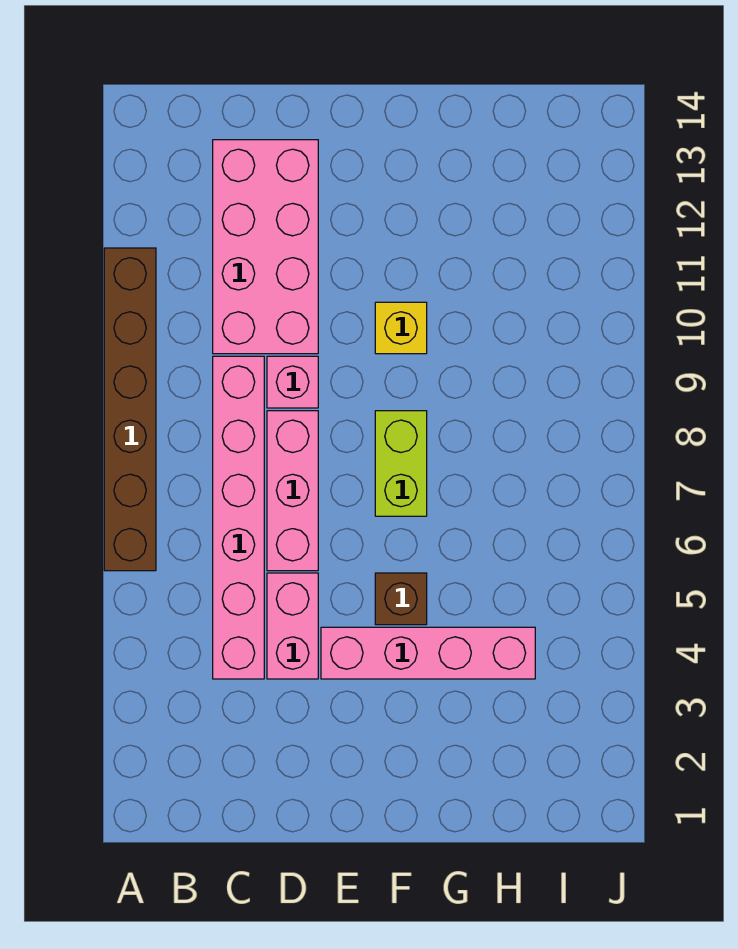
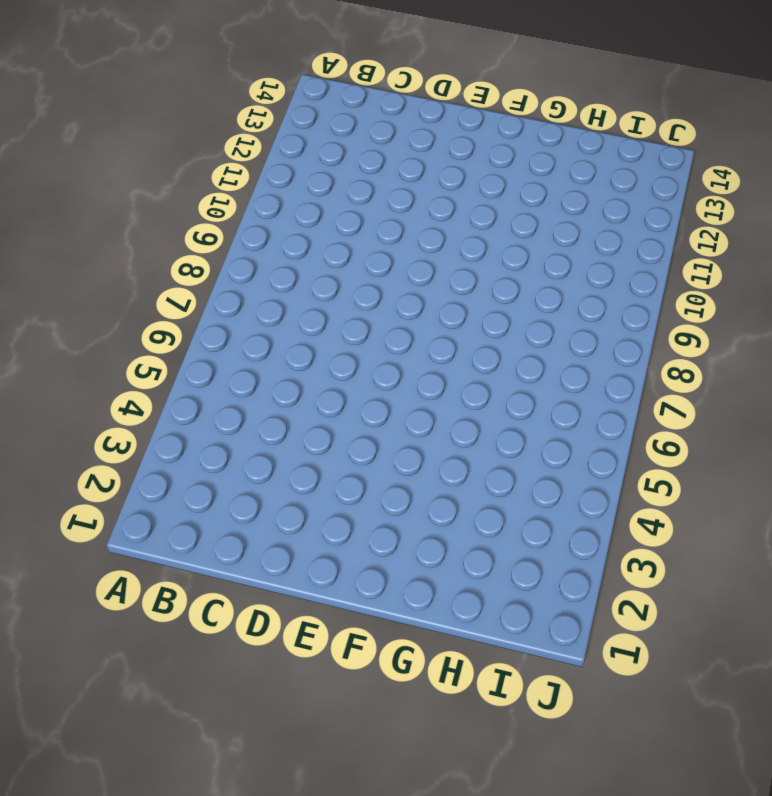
none -> brown 1x6 brick [104,248,156,571]
none -> pink 1x6 brick [213,356,264,679]

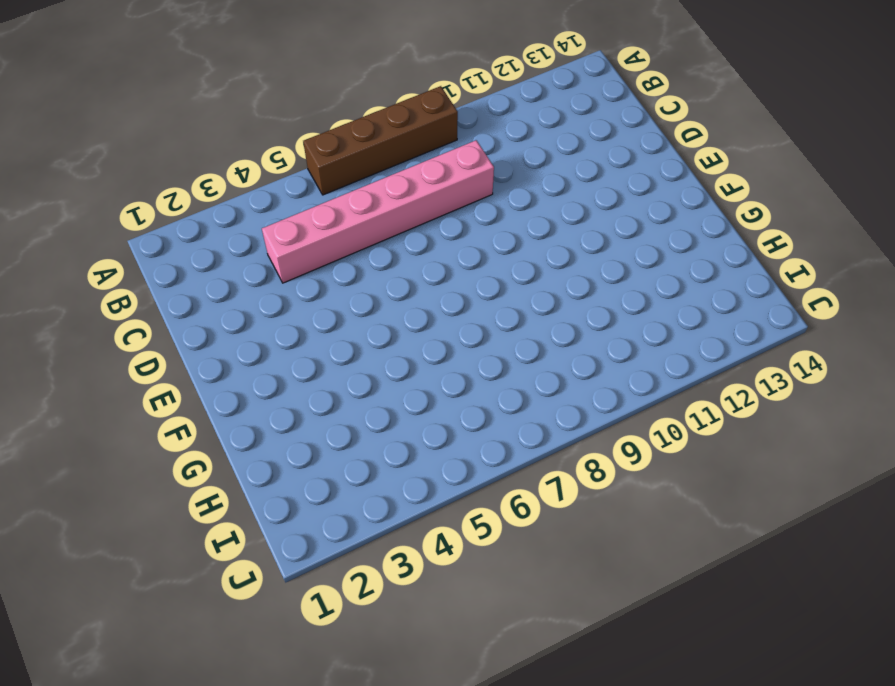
brown 1x4 brick [303,86,458,195] -> brown 1x6 brick [104,248,156,571]
none -> pink 2x4 brick [213,140,318,354]
none -> pink 1x2 brick [267,573,318,679]

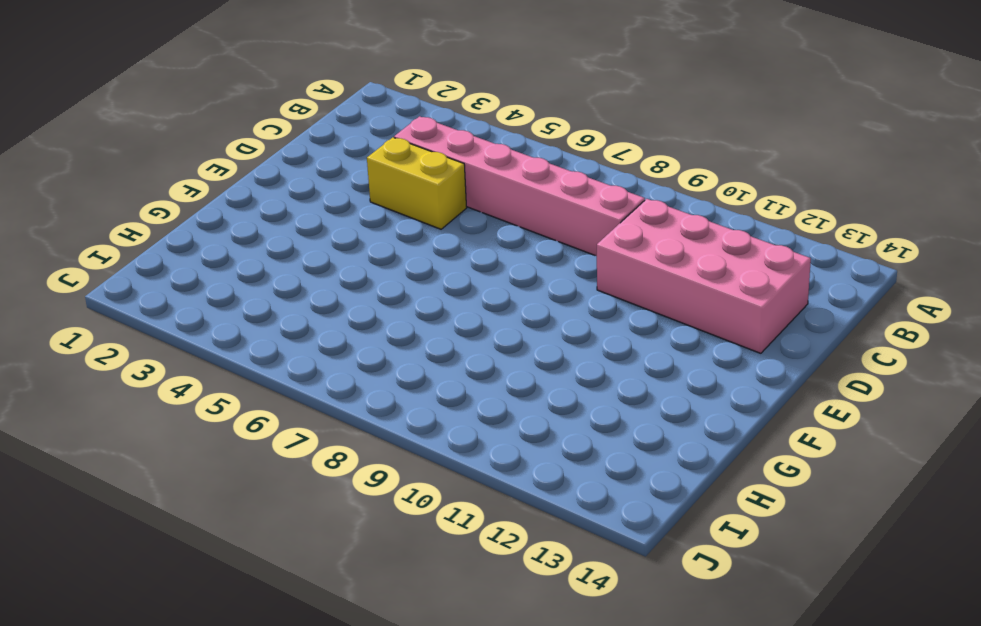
yellow 1x2 brick [367,137,467,229] -> pink 1x2 brick [267,573,318,679]
none -> brown 1x6 brick [104,248,156,571]
none -> pink 1x3 brick [267,411,318,571]

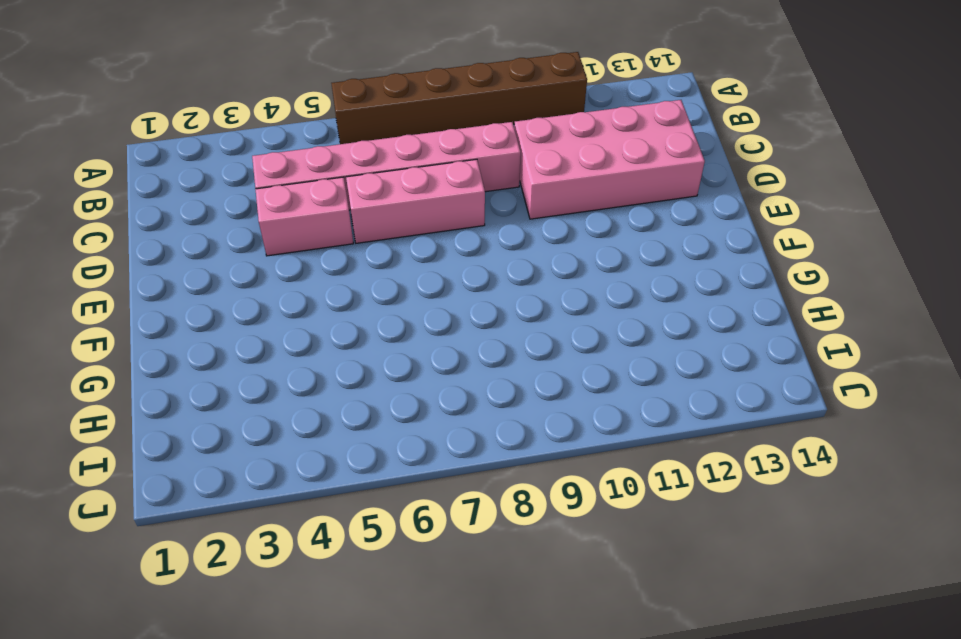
none -> pink 1x1 brick [267,356,318,408]
none -> pink 1x4 brick [321,627,535,679]

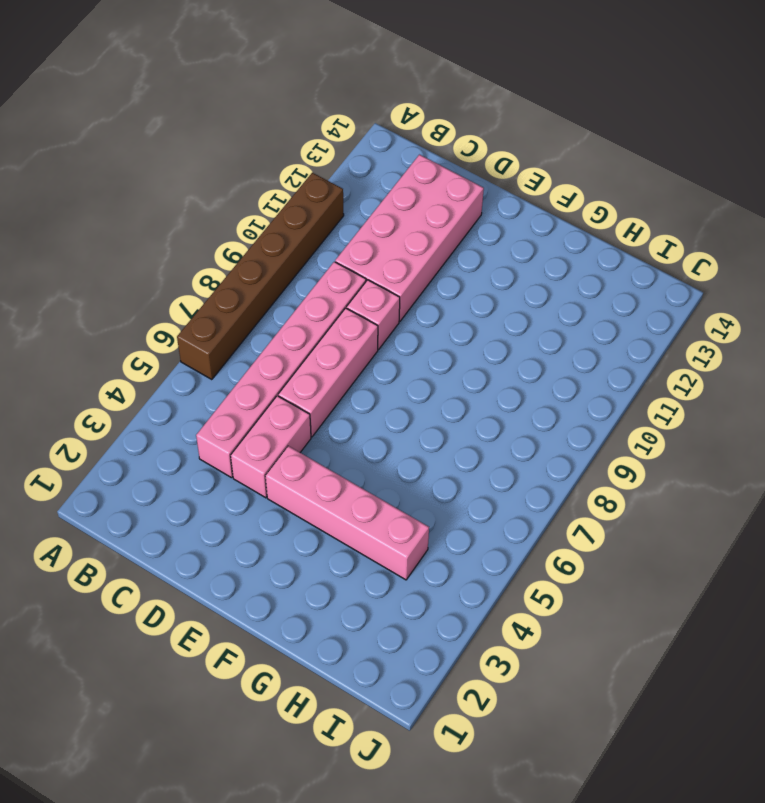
none -> brown 1x1 brick [375,573,427,625]
none -> lime 1x2 brick [375,411,427,516]

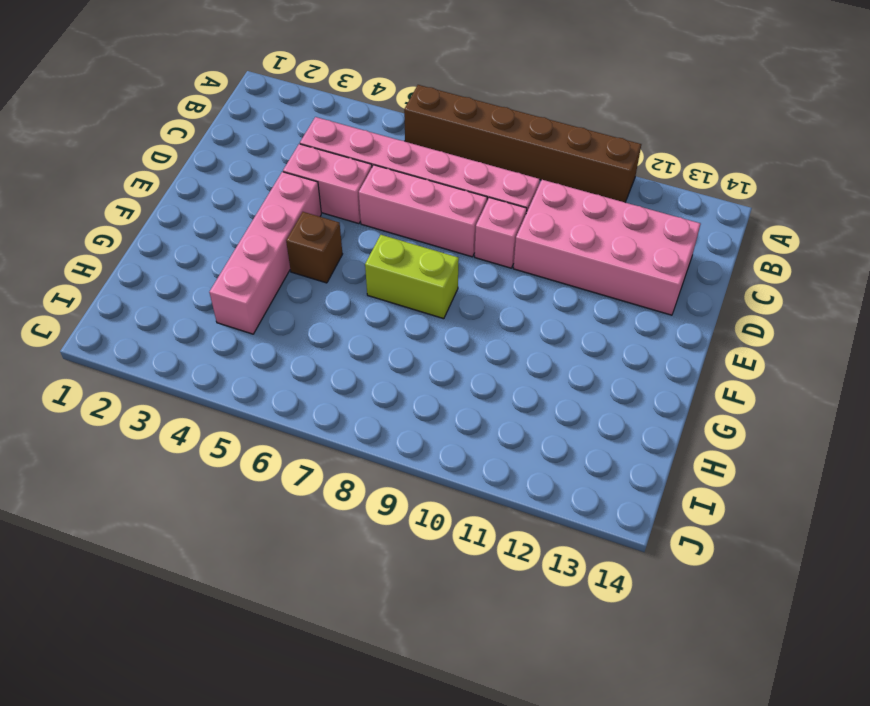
none -> yellow 1x1 brick [375,302,427,354]

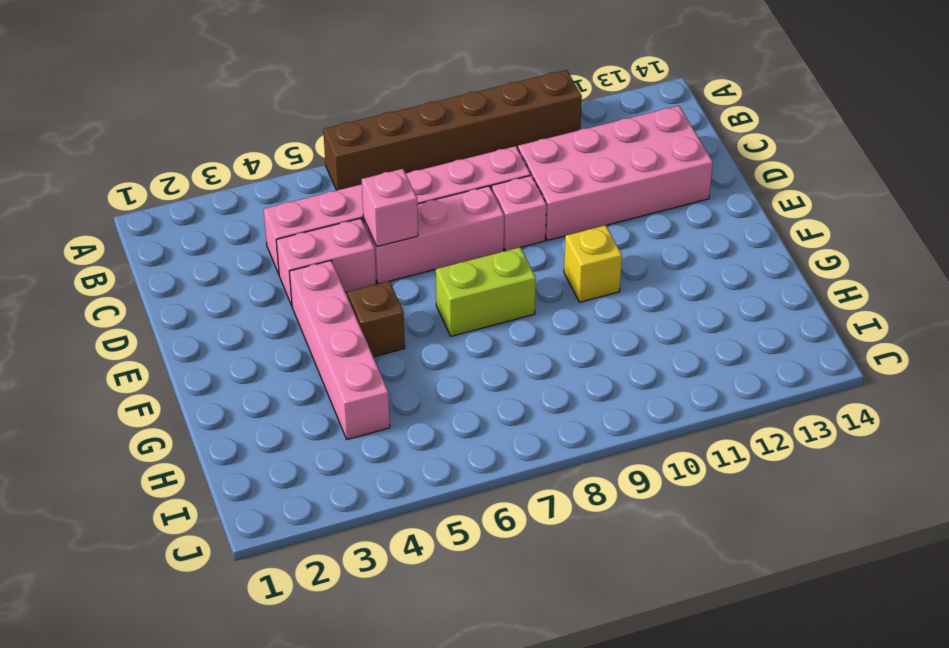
pink 1x1 brick [362,169,418,247] -> none

